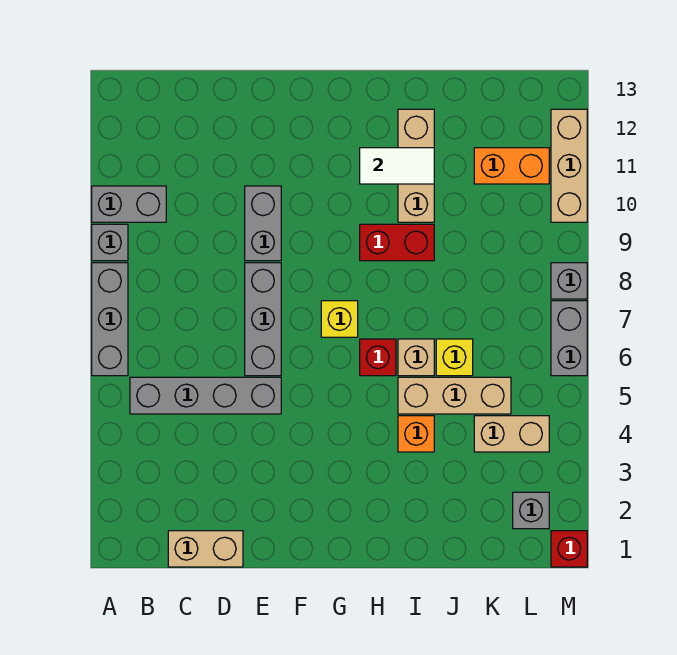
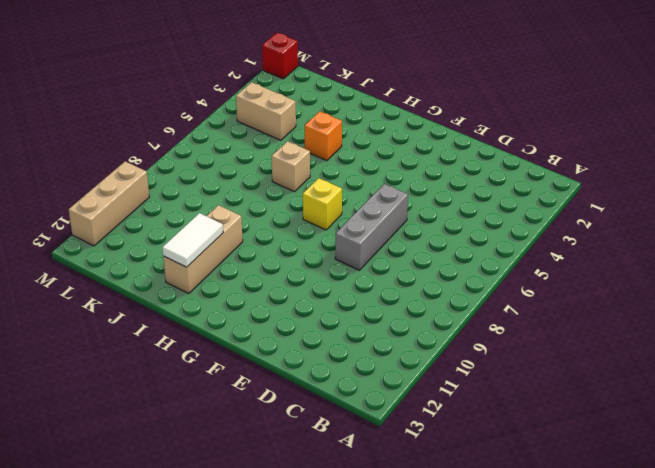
white 1x2 tile [162,213,223,267] -> white 1x2 tile turned to [360,148,434,184]
none -> grey 1x3 brick [92,263,128,376]
none -> grey 1x1 brick [92,224,128,261]
none -> grey 1x2 brick [92,186,166,222]

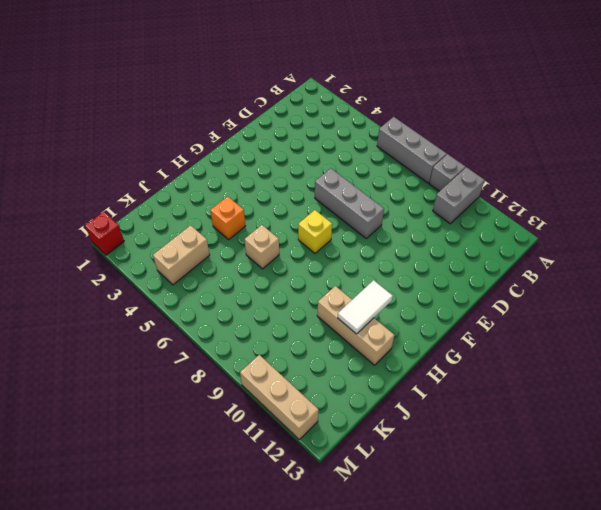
none -> grey 1x4 brick [130,377,281,414]
none -> tan 1x2 brick [168,531,243,567]
none -> grey 1x2 brick [245,186,281,261]

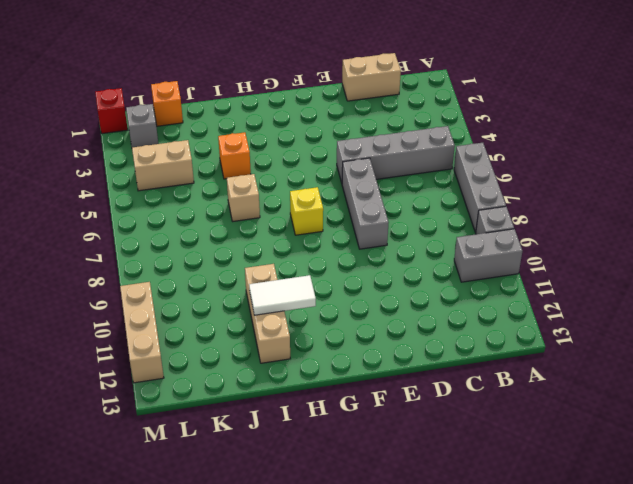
orange 1x1 brick [151,81,183,126] -> none
none -> grey 1x2 brick [245,186,281,261]
none -> red 1x1 brick [360,339,396,376]
none -> red 1x2 brick [360,224,434,261]

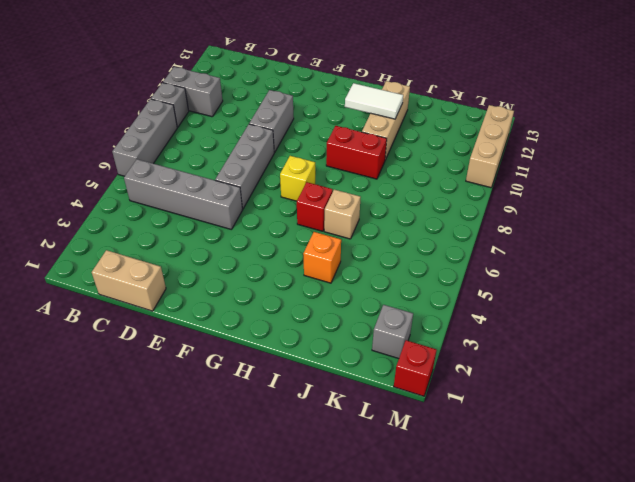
none -> tan 1x3 brick [398,377,511,414]
none -> yellow 1x1 brick [436,339,473,376]
none -> tan 1x2 brick [474,416,549,452]

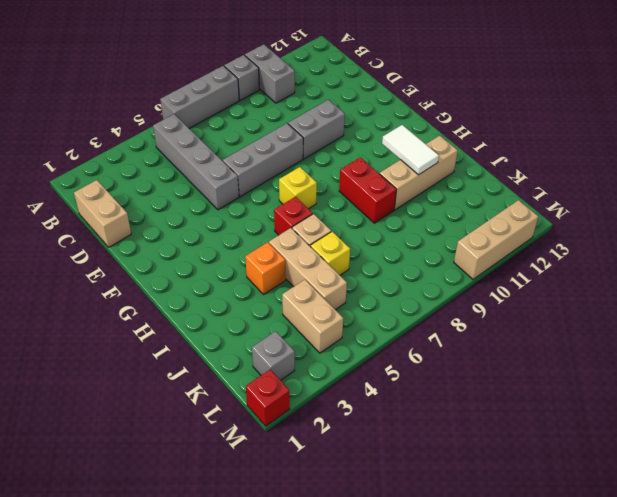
none -> orange 1x2 brick [474,148,549,184]
none -> grey 1x2 brick [551,301,587,376]
none -> grey 1x1 brick [551,263,587,299]

